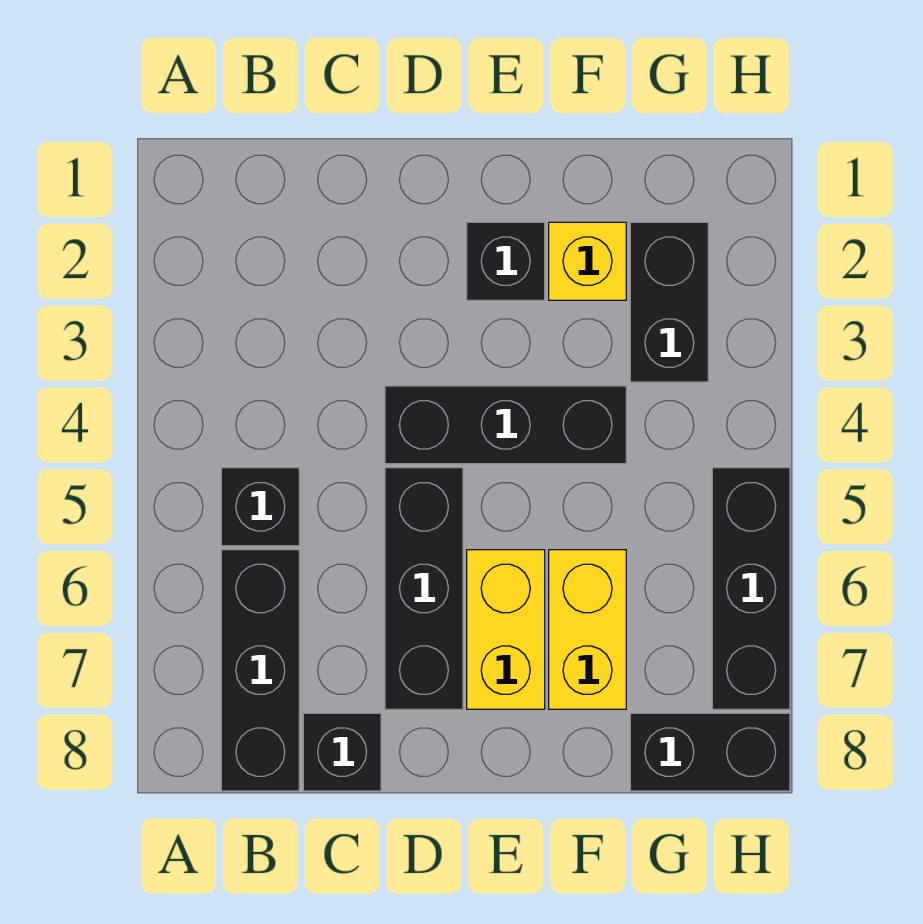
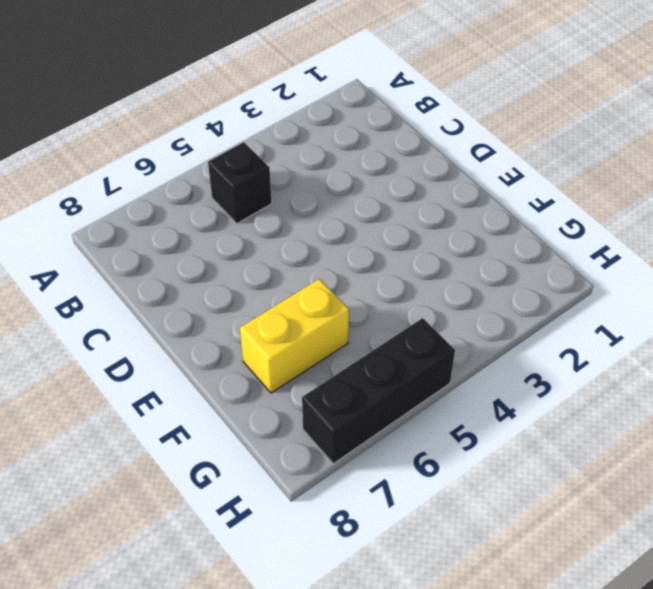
none -> black 1x3 brick [221,550,299,791]
none -> black 1x1 brick [303,713,381,791]
none -> black 1x3 brick [385,386,626,464]

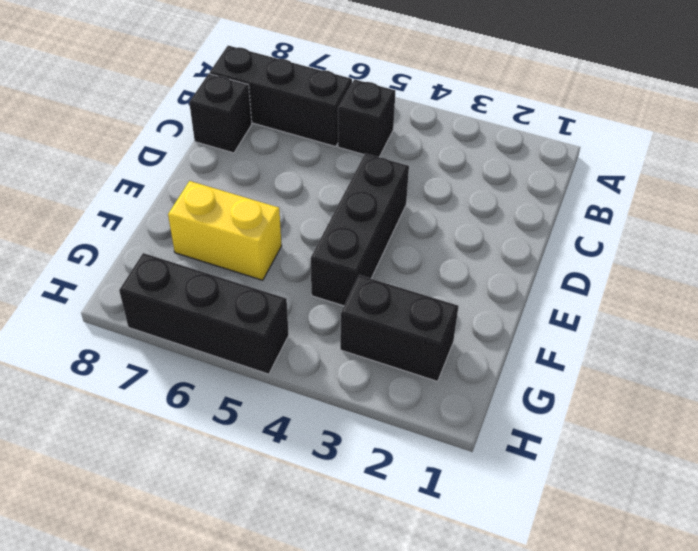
none -> black 1x3 brick [385,468,463,709]
none -> black 1x1 brick [467,222,545,300]
none -> yellow 1x2 brick [467,550,545,709]

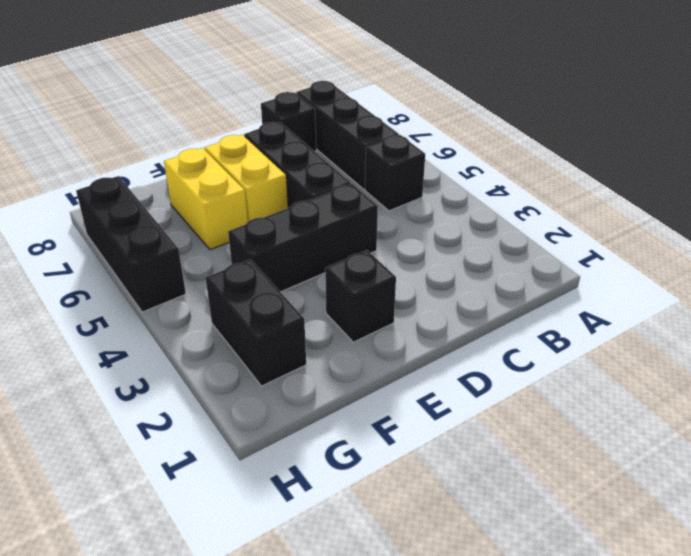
none -> yellow 1x1 brick [549,222,626,300]
none -> black 1x2 brick [630,713,790,791]

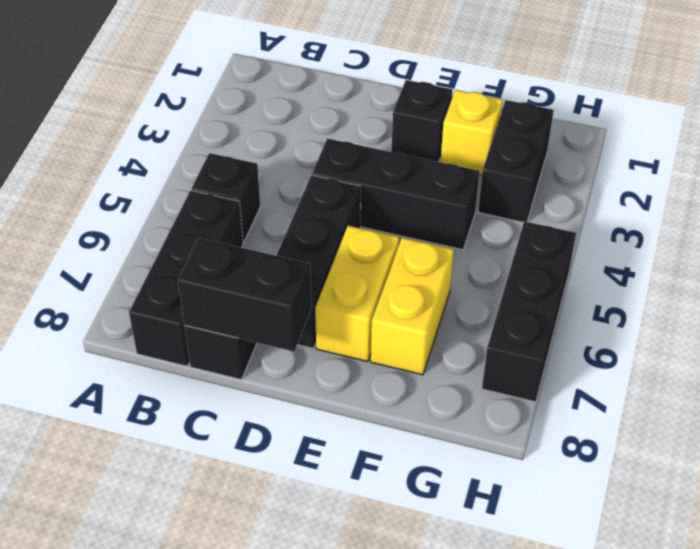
black 1x2 brick [178,238,312,351] -> black 1x2 brick moved to [630,713,790,791]

